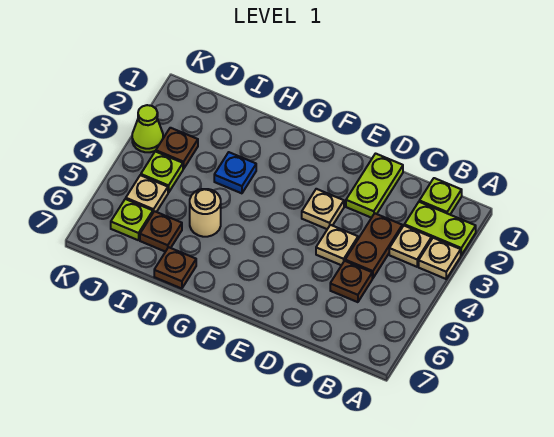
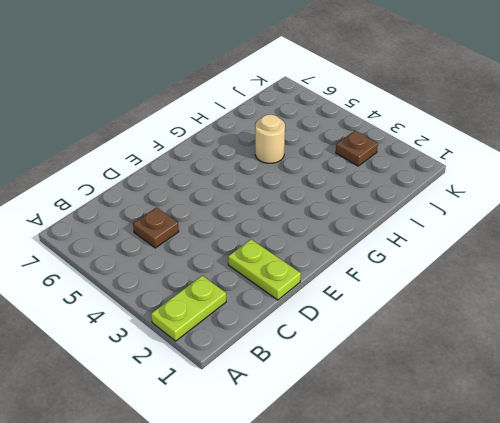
none -> tan 1x1 plate [419,238,461,279]
none -> lime 1x1 plate [419,178,462,214]
none -> tan 1x1 plate [389,226,432,267]

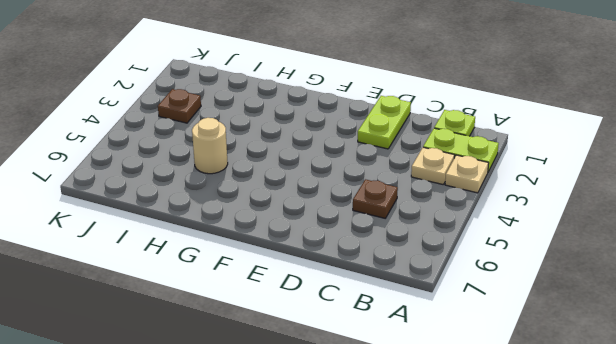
none -> brown 1x2 plate [345,213,402,278]
none -> tan 1x1 plate [316,225,358,265]
none -> tan 1x1 plate [302,189,344,229]

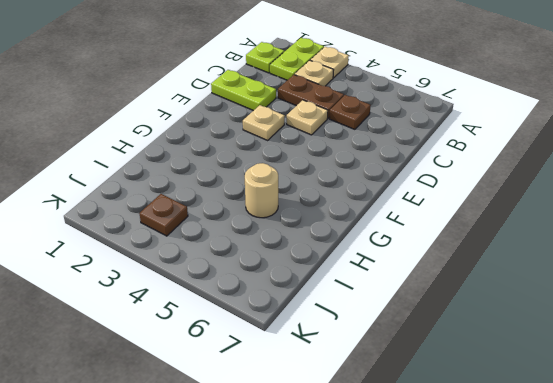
none -> blue 1x1 plate [214,152,256,193]
none -> brown 1x1 plate [154,247,196,289]
none -> brown 1x1 plate [140,211,182,252]

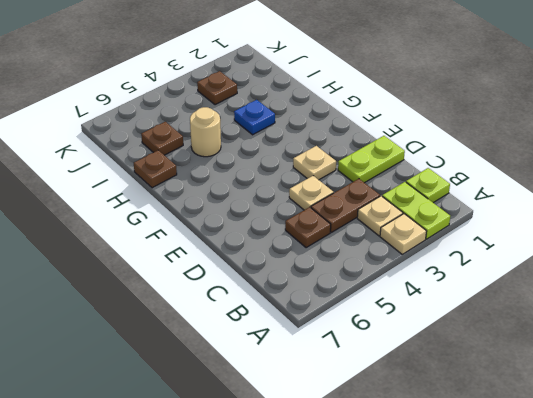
none -> lime 1x1 plate [141,151,183,193]
none -> tan 1x1 plate [126,175,168,212]
none -> lime 1x1 plate [111,199,153,240]

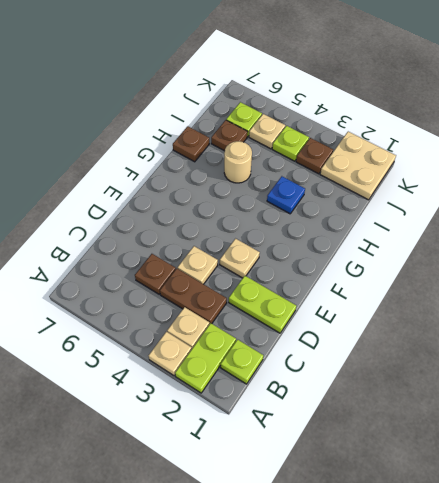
tan 2x2 plate [320,132,396,200] -> none
none -> lime 1x1 cone [132,105,163,152]

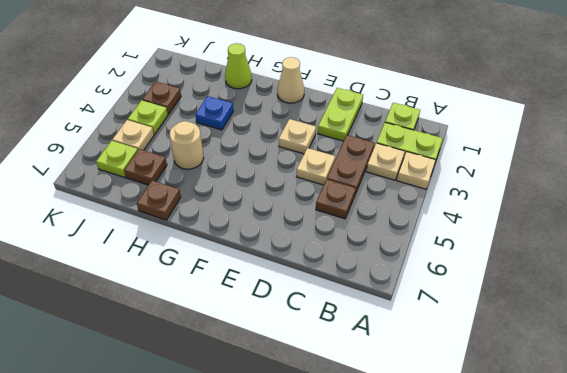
tan 1x1 cone [277,57,304,103] -> none
lime 1x1 cone [225,43,252,89] -> lime 1x1 cone moved to [132,105,163,152]

